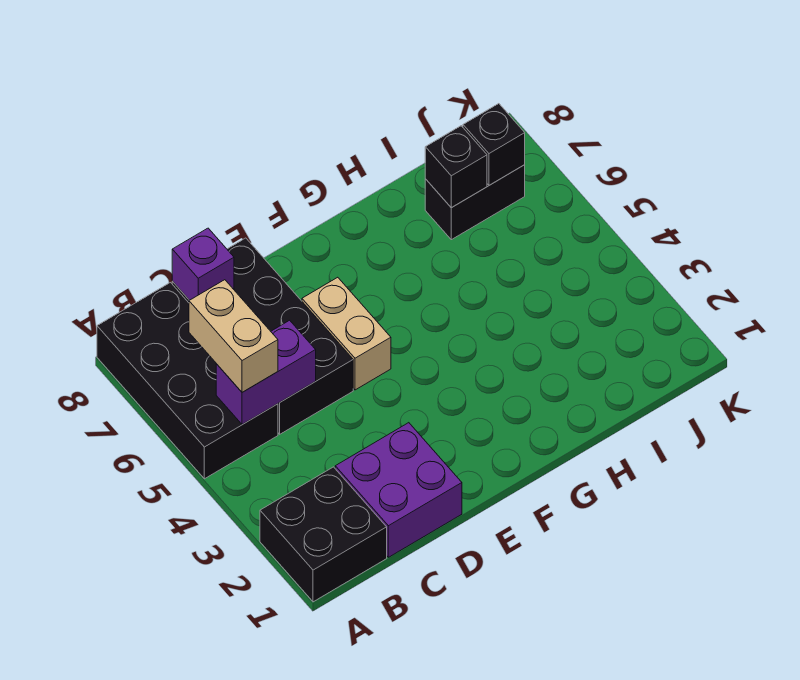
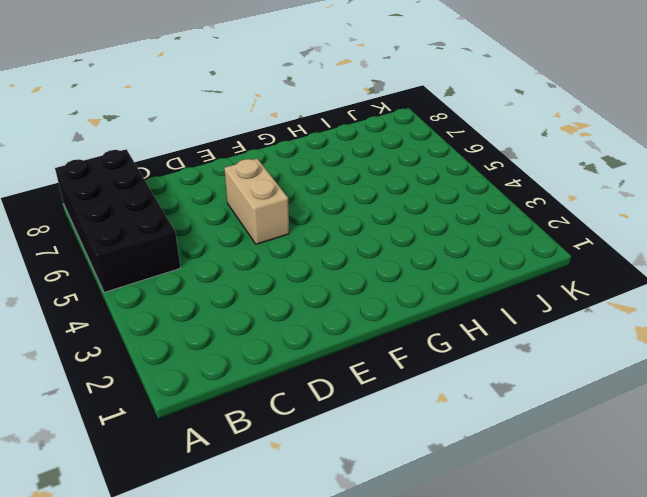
none -> black 2x2 brick [260,467,387,602]
none -> purple 2x2 brick [335,423,462,557]

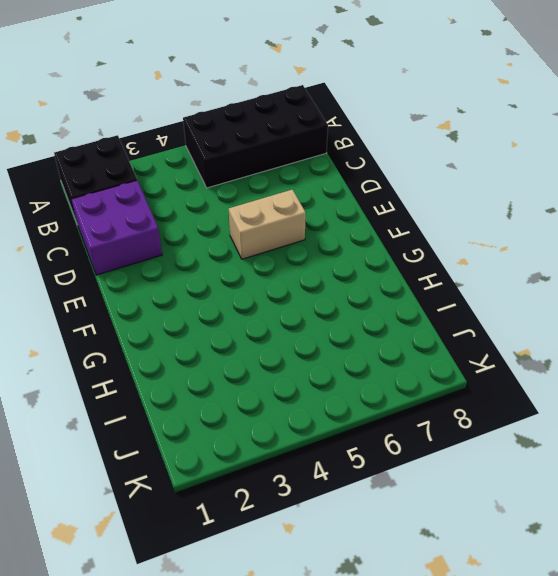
none -> black 2x4 brick [172,238,353,434]
none -> black 1x2 brick [425,165,525,240]

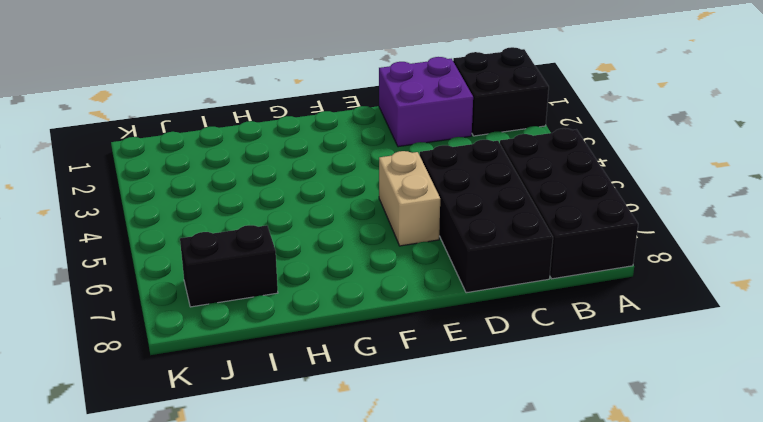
none -> purple 1x2 brick [216,320,316,425]
none -> purple 1x1 brick [172,228,234,300]

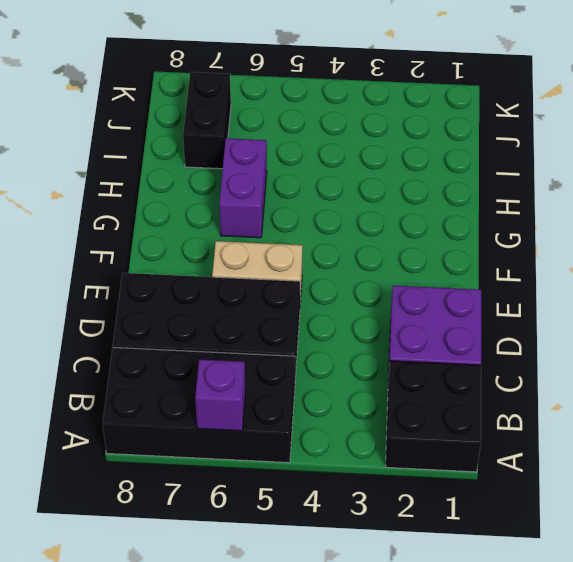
purple 1x1 brick [195,359,246,431] -> purple 1x1 brick moved to [172,228,234,300]
purple 1x2 brick [219,138,267,238] -> purple 1x2 brick moved to [216,320,316,425]
none -> black 1x1 brick [425,126,487,208]
none -> black 1x1 brick [463,104,525,185]

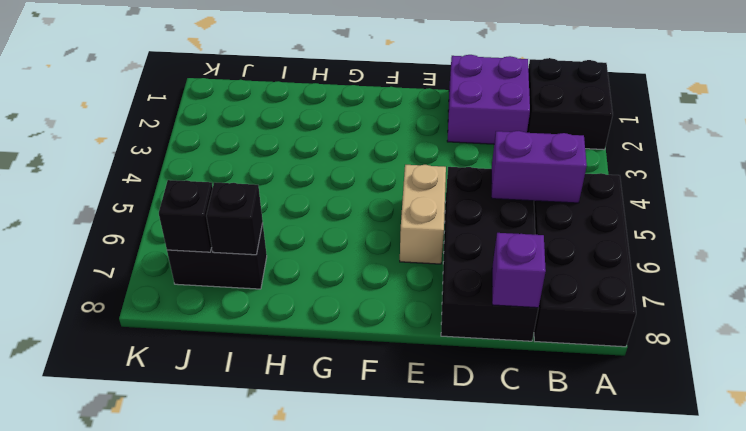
none -> tan 1x2 brick [189,280,278,392]

